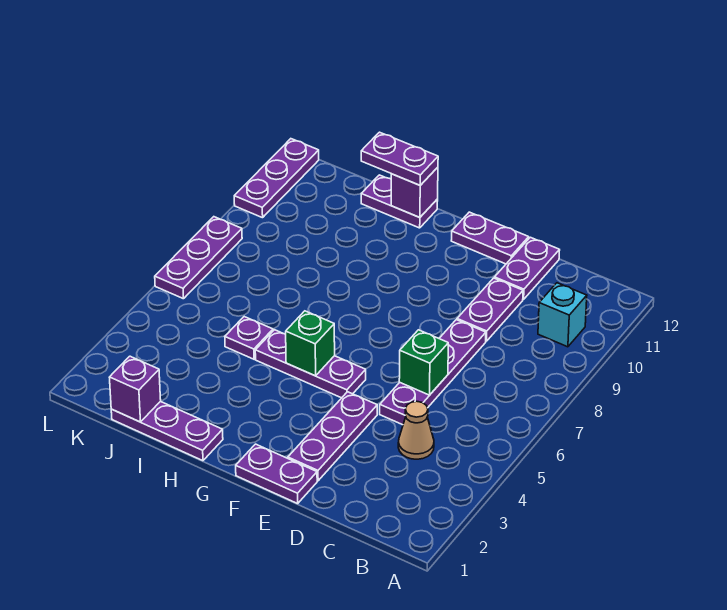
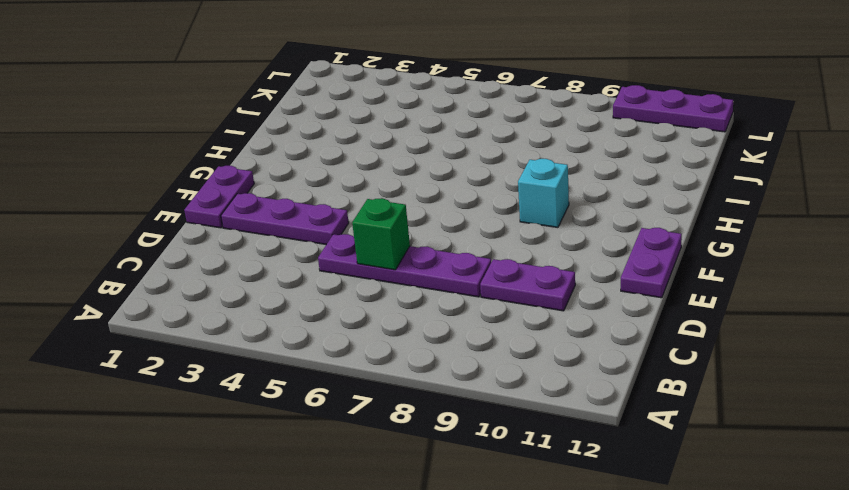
cyan 1x1 brick [518,159,569,227] -> cyan 1x1 brick moved to [538,283,587,347]
none -> tan 1x1 cone [398,401,434,459]
none -> purple 1x2 plate [494,237,560,299]
none -> purple 1x3 plate [255,330,366,398]

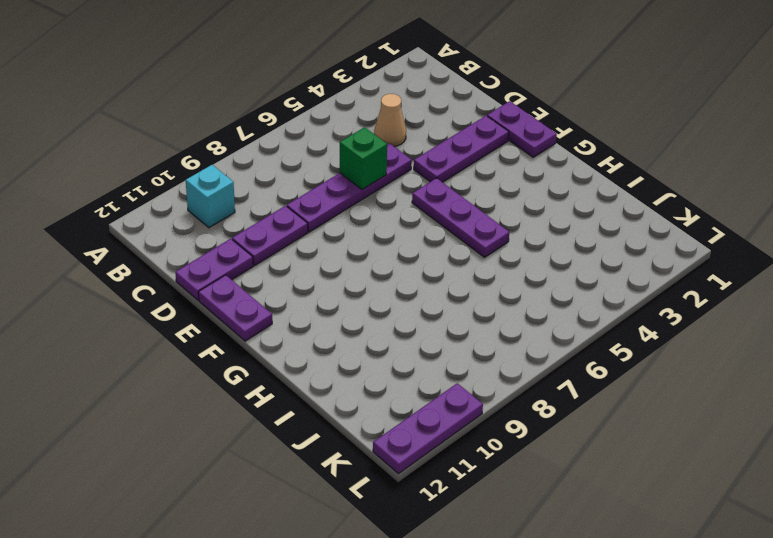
none -> purple 1x3 plate [111,401,223,461]
none -> purple 1x2 plate [361,175,438,228]
none -> purple 1x1 plate [225,317,273,359]

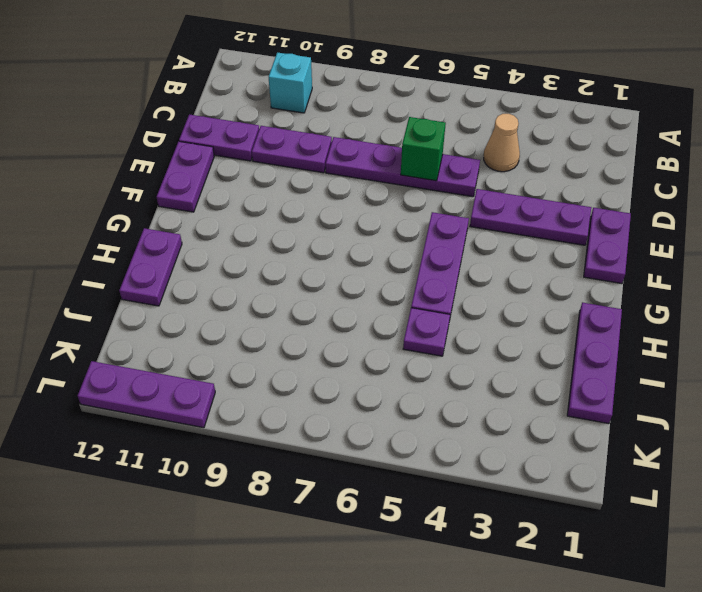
none -> purple 1x3 plate [155,217,242,299]
none -> green 1x1 brick [286,311,335,376]
none -> purple 1x1 brick [391,167,438,218]

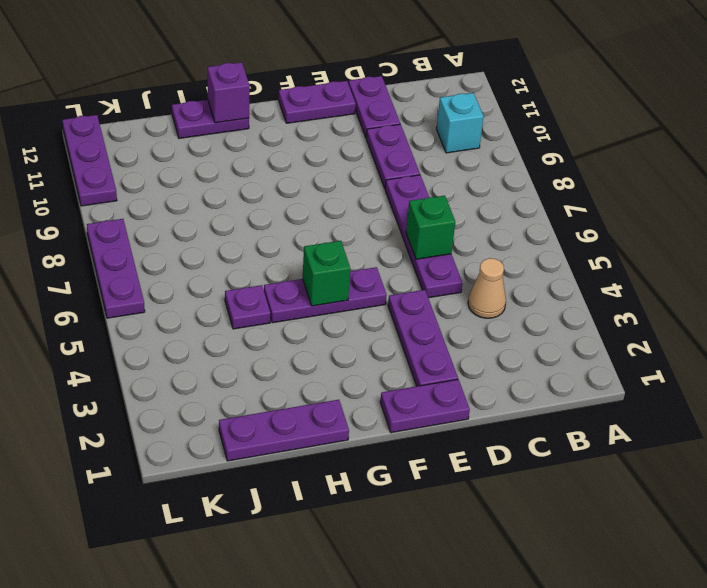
none -> purple 1x1 brick [109,356,161,422]
none -> purple 1x2 plate [361,132,438,185]

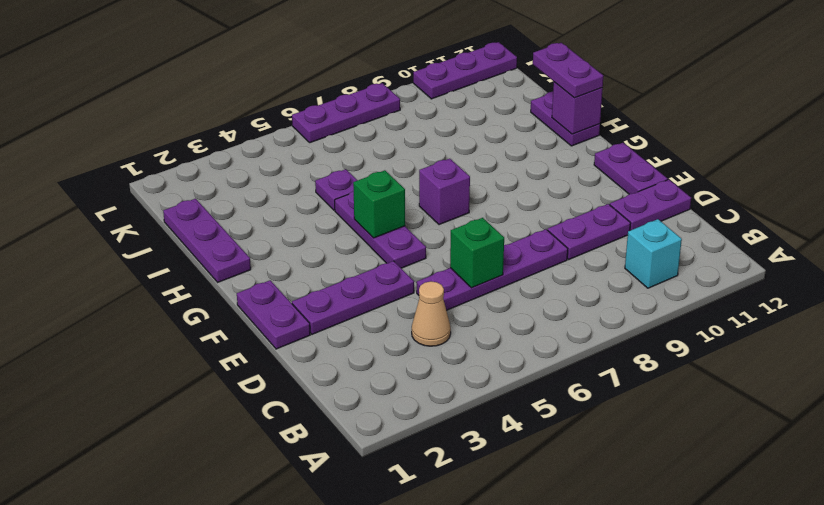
purple 1x1 brick [419,159,470,225] -> purple 1x1 brick moved to [109,356,161,422]

